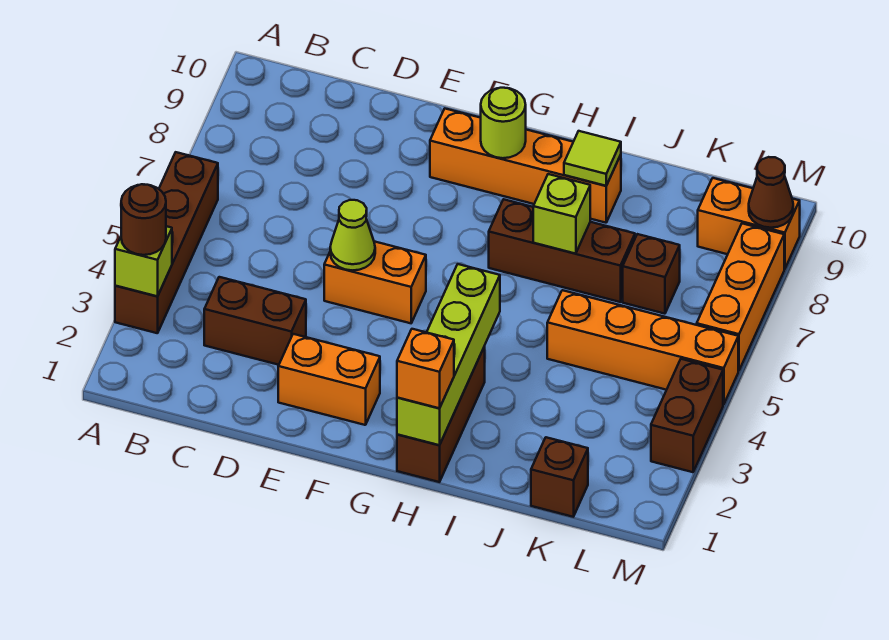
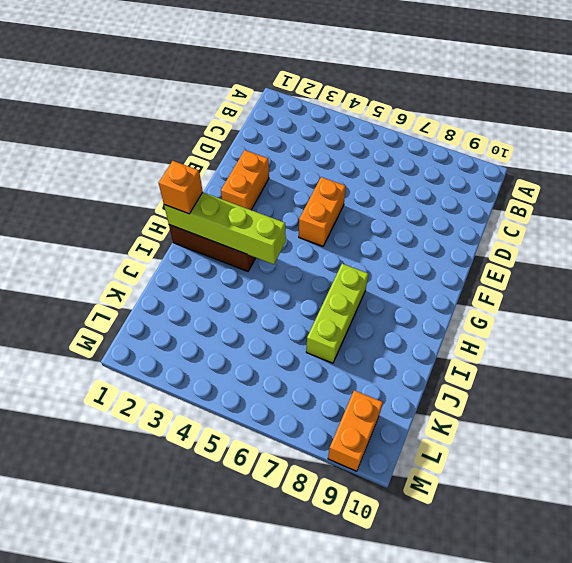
lime 1x3 brick [306,264,368,363] -> brown 1x3 brick [489,199,635,302]
none -> brown 1x4 brick [115,152,218,333]
none -> brown 1x2 brick [204,277,306,365]
none -> orange 1x4 brick [430,109,621,223]

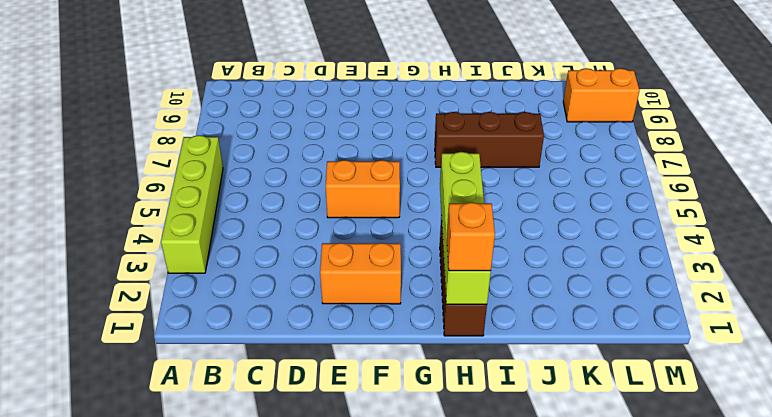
lime 1x4 brick [161,135,223,273] -> brown 1x4 brick [115,152,218,333]
none -> brown 1x2 brick [204,277,306,365]
none -> orange 1x4 brick [430,109,621,223]
none -> orange 1x4 brick [547,290,738,405]

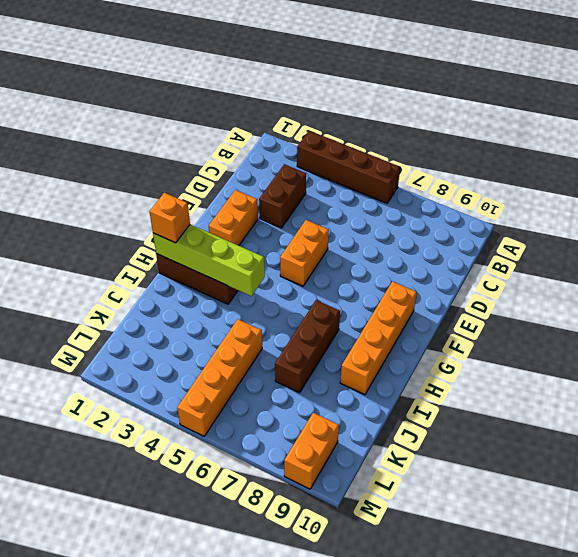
none -> brown 1x1 brick [531,437,588,517]
none -> brown 1x1 brick [623,234,680,314]
none -> brown 1x2 brick [651,359,723,472]

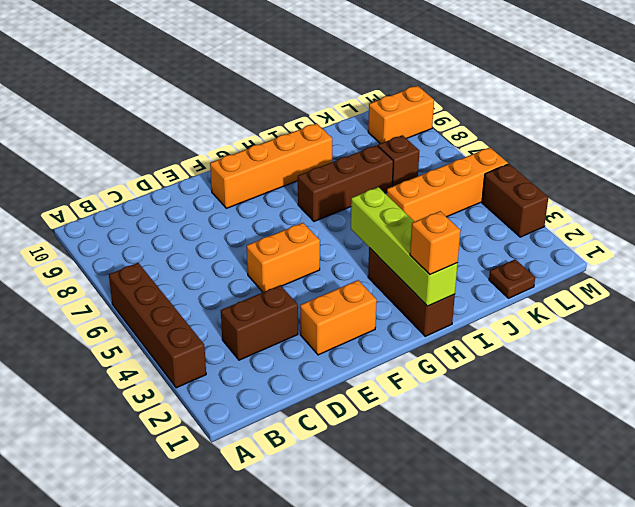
brown 1x1 plate [489,259,535,298] -> brown 1x1 brick [531,437,588,517]
none -> orange 1x3 brick [697,223,784,371]
none -> lime 1x1 brick [115,226,172,296]
none -> lime 1x1 cone [330,200,375,270]

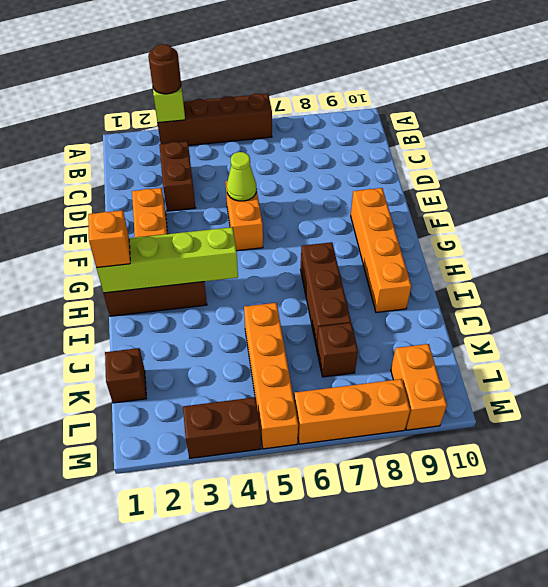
none -> lime 1x1 round brick [480,88,526,158]
none -> lime 1x1 brick [533,174,590,254]
none -> lime 1x1 tile [564,131,621,186]

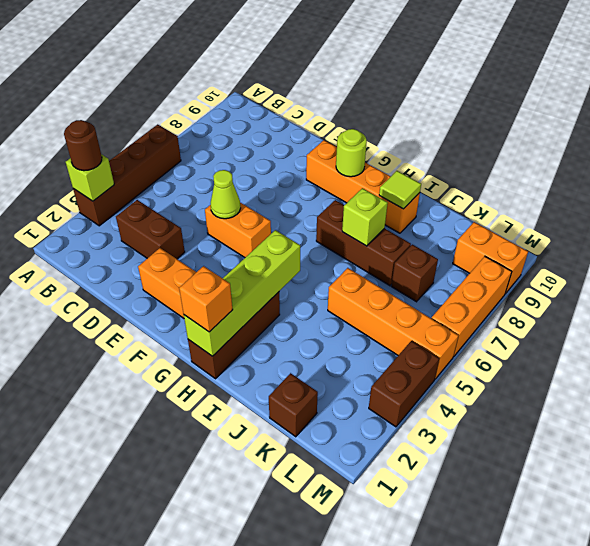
none -> brown 1x1 cone [749,157,793,228]

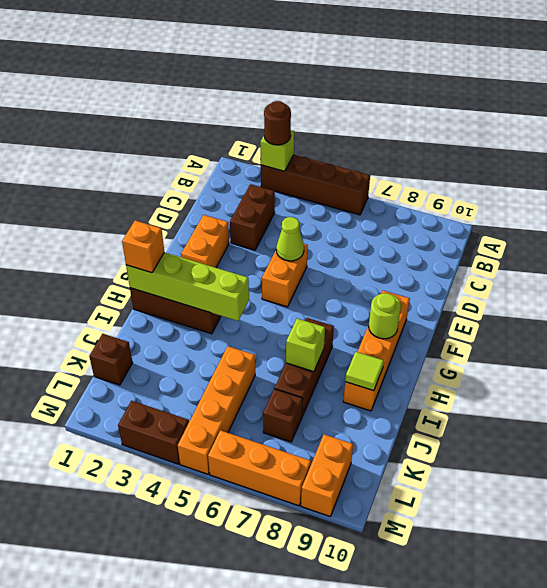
none -> brown 1x1 cone [749,157,793,228]

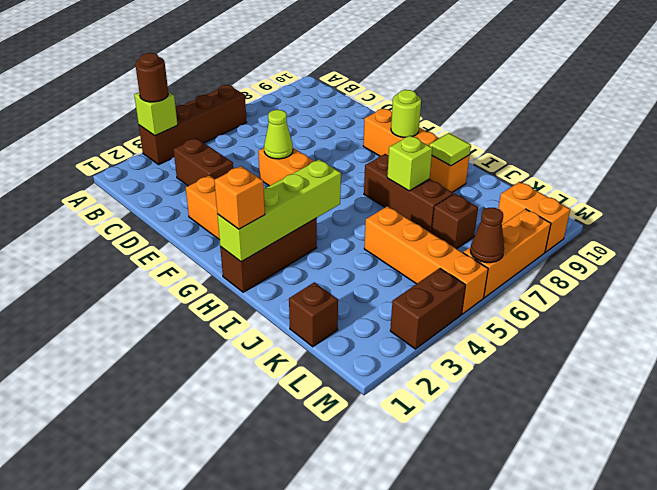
brown 1x1 cone [470,208,504,263] -> brown 1x1 cone moved to [749,157,793,228]

